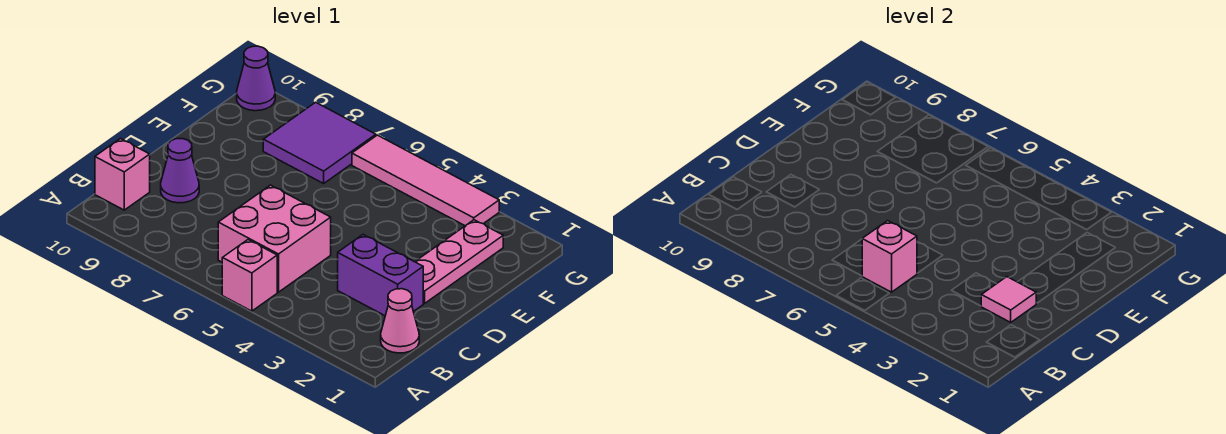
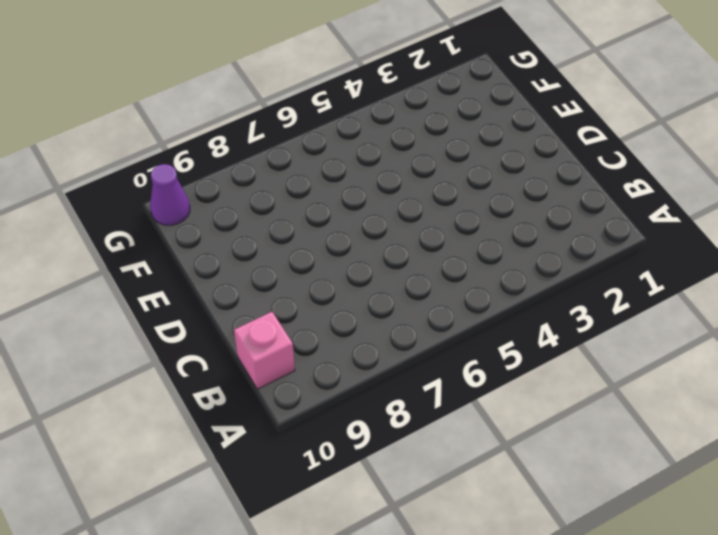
none -> pink 1x1 brick [222,240,277,311]
none -> pink 1x1 cone [381,289,419,353]
none -> pink 2x2 brick [218,185,331,292]

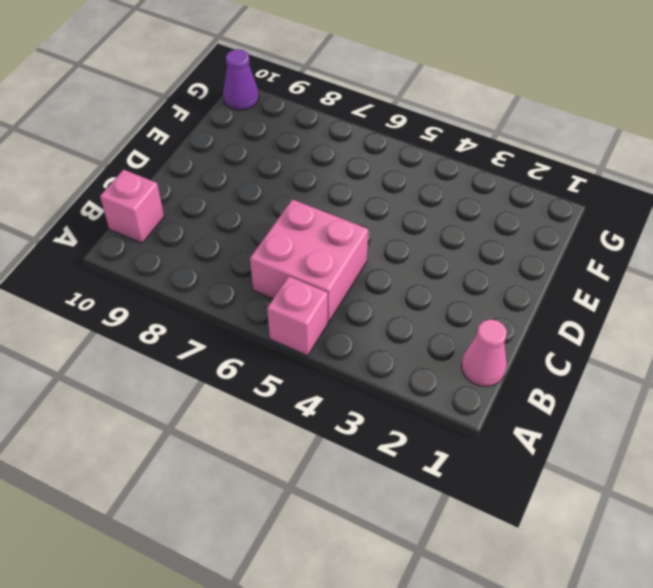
none -> purple 1x2 brick [338,235,423,316]
none -> purple 1x1 cone [161,139,199,203]
none -> pink 1x3 plate [415,220,503,304]

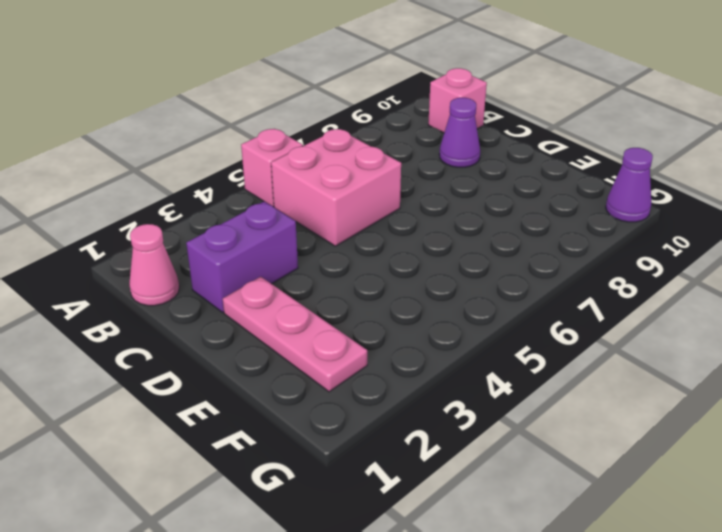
none -> purple 2x2 tile [263,102,376,183]
none -> pink 1x4 tile [352,135,499,226]
none -> pink 1x1 brick [862,221,917,292]

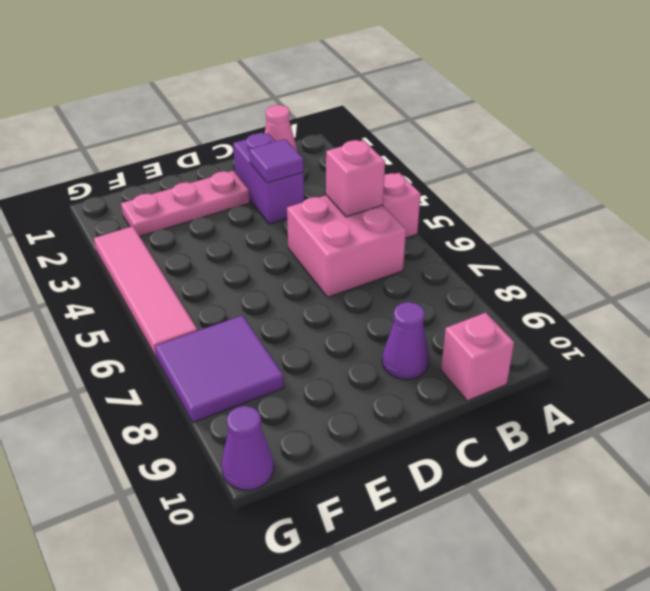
purple 1x1 tile [249,139,304,183] -> none
none -> pink 1x1 tile [981,277,1036,322]

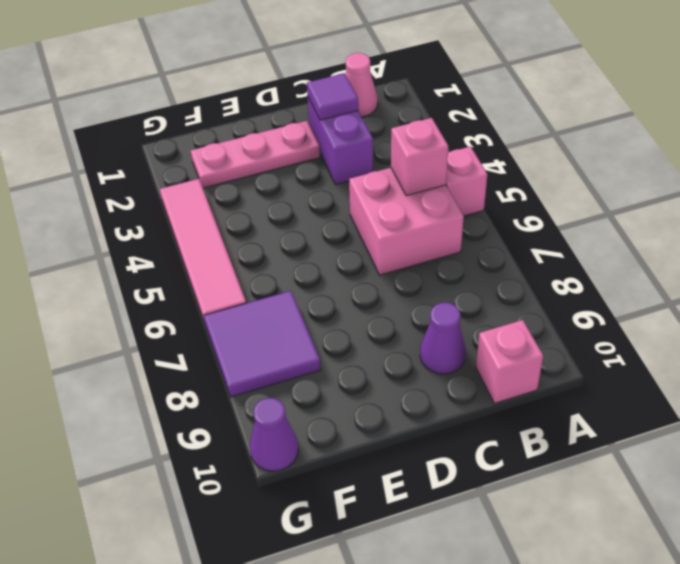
purple 1x1 tile [307,73,358,120] -> pink 1x1 tile [981,277,1036,322]

